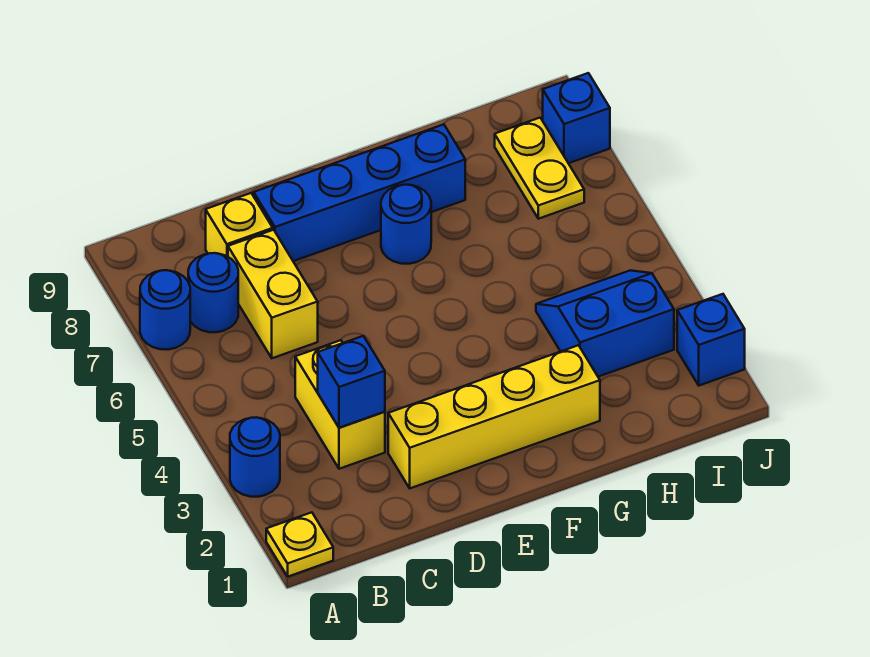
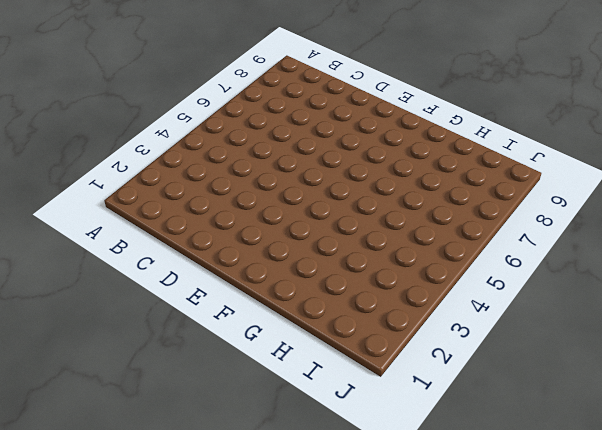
none -> yellow 1x1 plate [266,512,333,577]
none -> blue 1x1 round brick [230,417,280,497]
none -> blue 1x1 round brick [140,270,190,350]

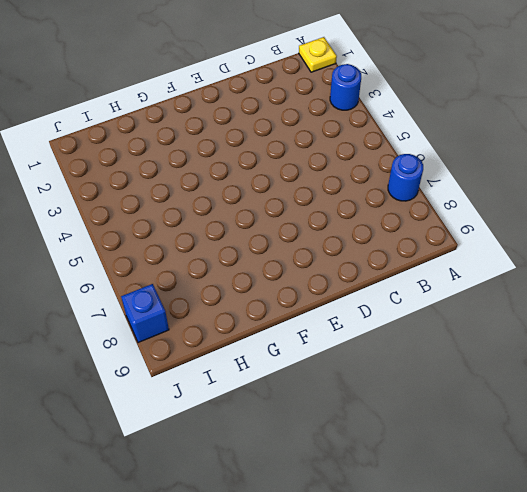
none -> blue 1x1 round brick [188,253,238,332]
none -> yellow 1x2 brick [295,340,385,469]
none -> yellow 1x2 brick [228,230,318,358]

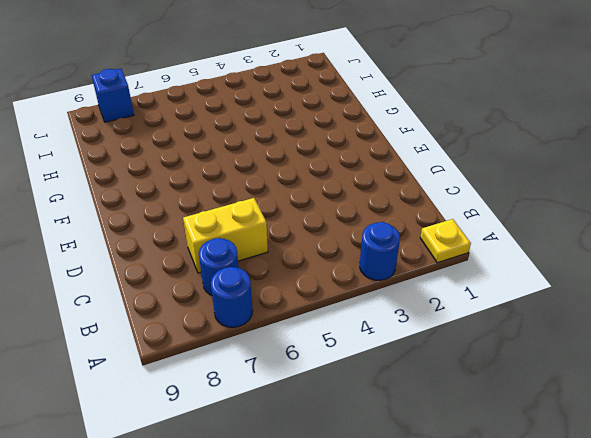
none -> yellow 1x2 brick [295,340,385,469]
none -> yellow 1x1 brick [206,193,273,257]
none -> yellow 1x4 brick [388,345,600,488]

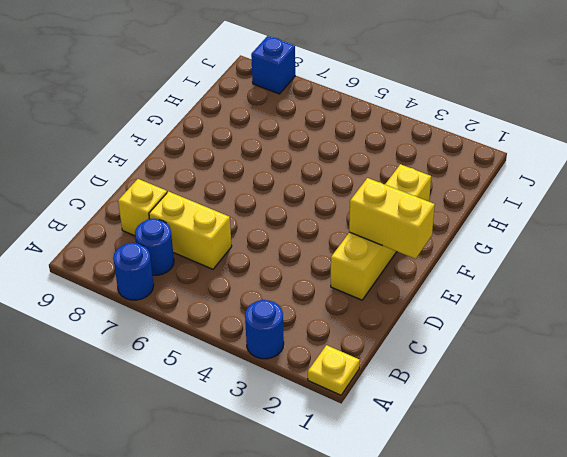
yellow 1x2 brick [349,178,435,259] -> yellow 1x2 brick moved to [295,340,385,469]
none -> blue 1x4 brick [254,124,465,261]
none -> blue 1x1 round brick [381,185,431,264]
none -> blue 2x2 slope [536,270,674,377]

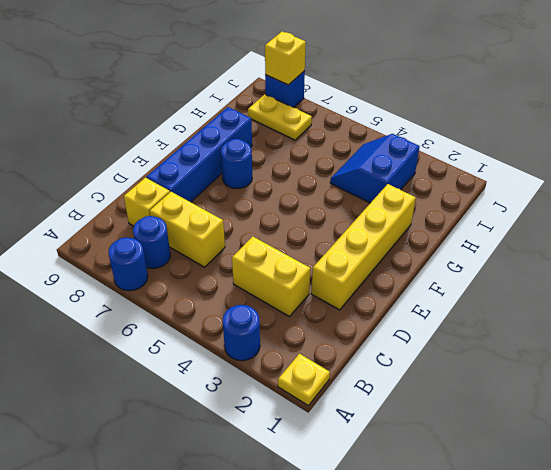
yellow 1x1 brick [265,31,306,85] -> none
none -> blue 1x1 brick [677,294,745,386]
none -> blue 1x1 brick [318,336,385,428]

